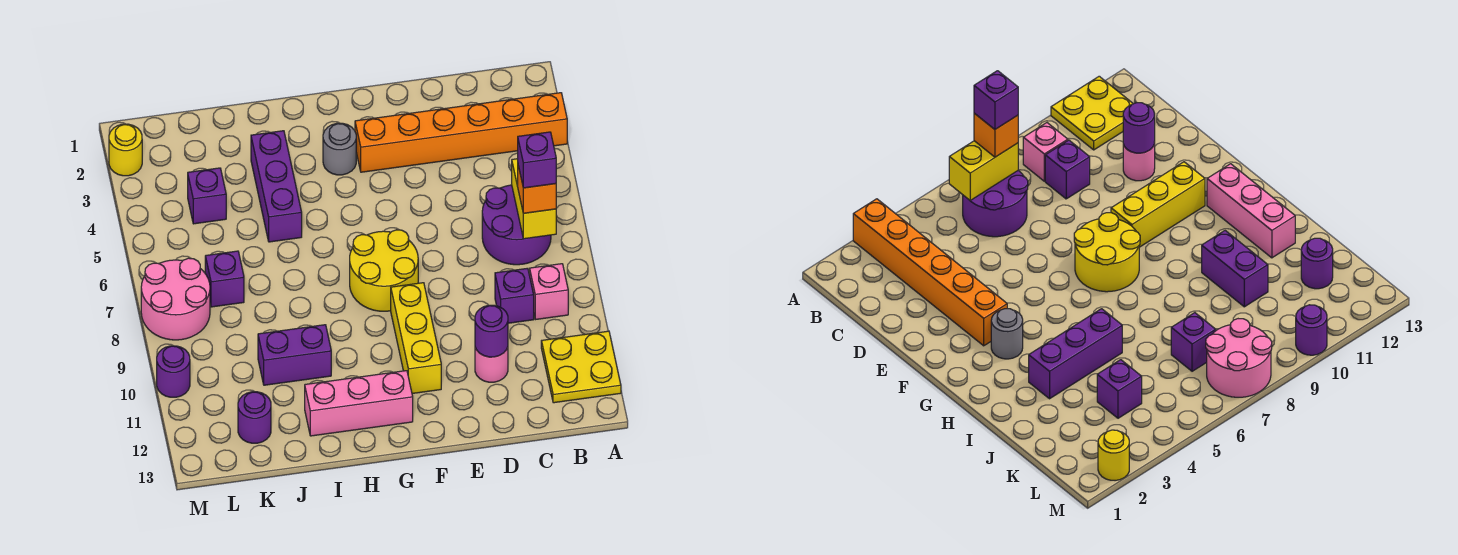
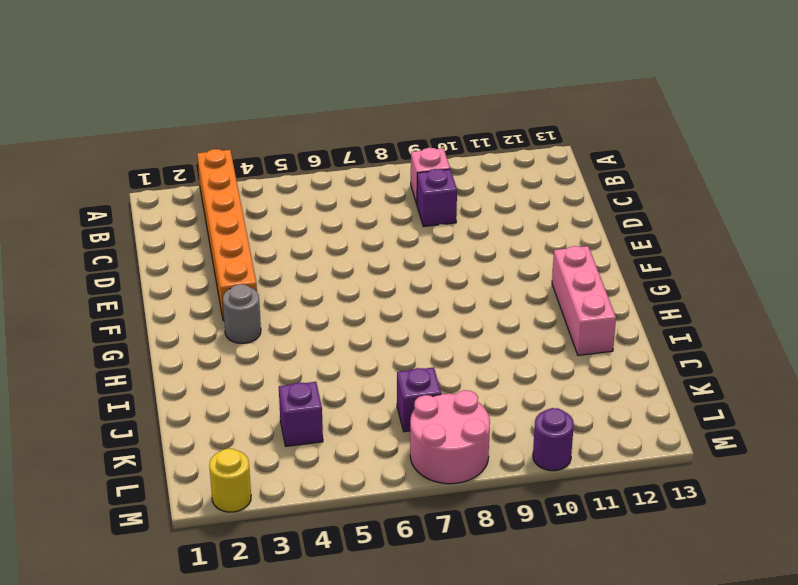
none -> yellow 2x2 plate [541,331,621,403]
none -> purple 2x2 round brick [482,185,551,265]
none -> pink 1x1 round brick [475,347,508,382]

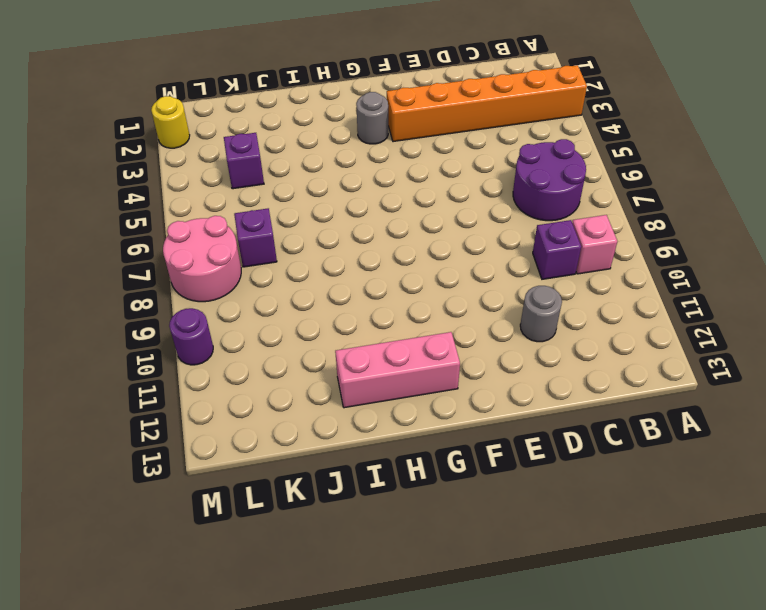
grey 1x1 round brick [520,286,562,342] -> pink 1x1 round brick [475,347,508,382]
none -> yellow 2x2 plate [541,331,621,403]
none -> yellow 2x2 round brick [350,230,418,311]
none -> yellow 1x3 brick [391,283,441,394]

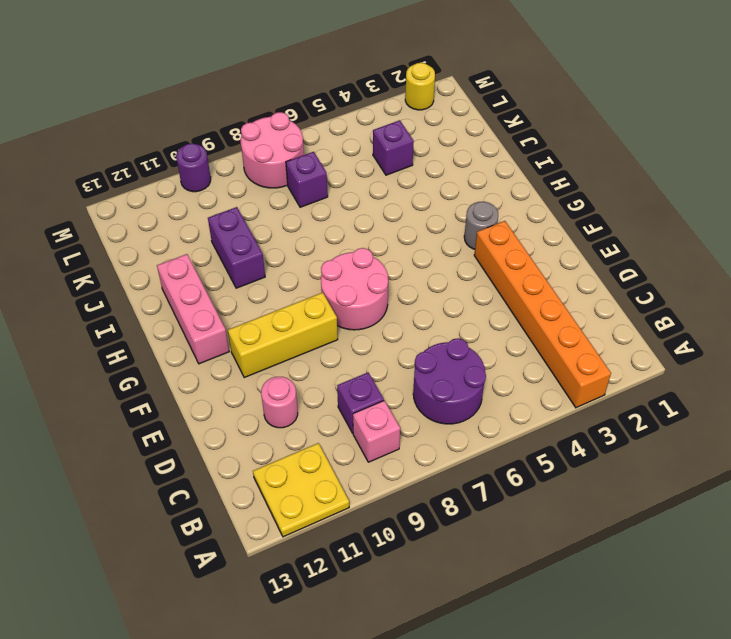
pink 2x2 round brick [321,248,388,330] -> yellow 2x2 round brick [350,230,418,311]
none -> purple 1x3 brick [251,131,302,242]
none -> purple 1x1 round brick [238,392,271,443]
none -> yellow 1x2 brick [512,159,556,239]

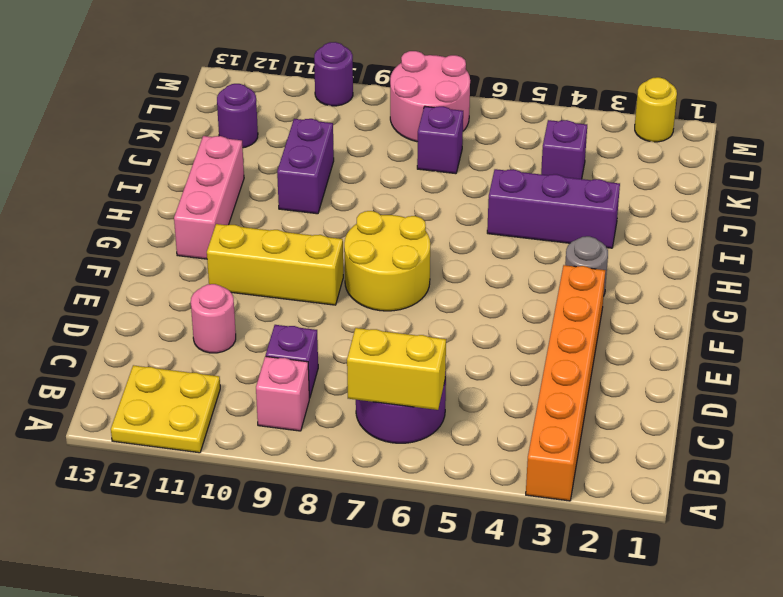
none -> purple 1x1 round brick [475,305,508,357]
none -> orange 1x1 brick [518,166,556,213]
none -> purple 1x1 brick [518,132,556,188]

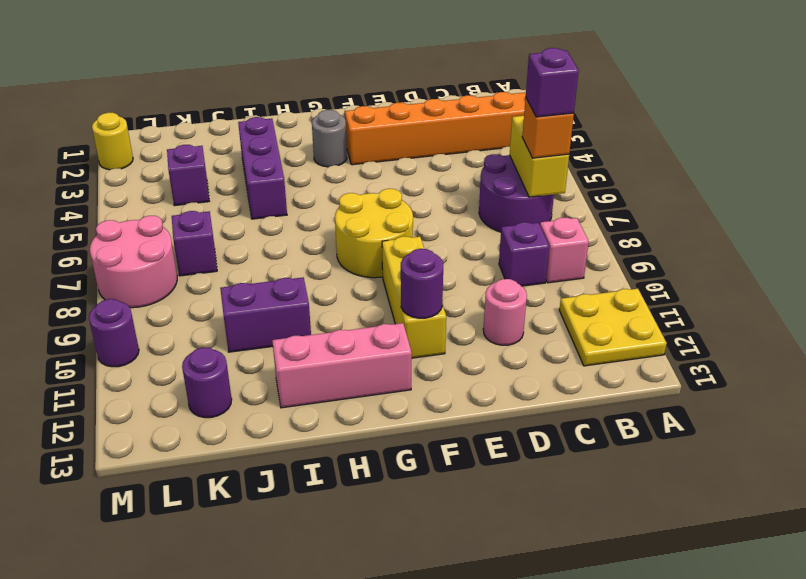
purple 1x1 round brick [401,249,443,318] -> purple 1x1 round brick moved to [475,305,508,357]

